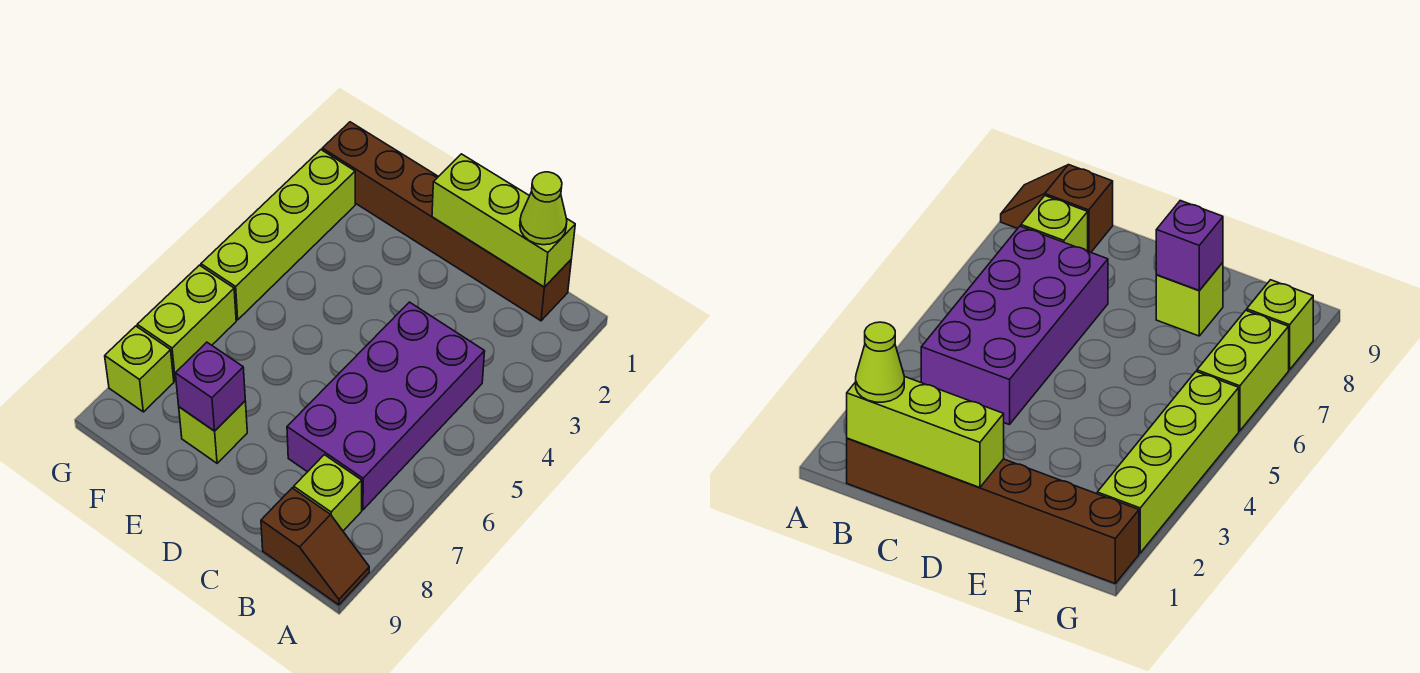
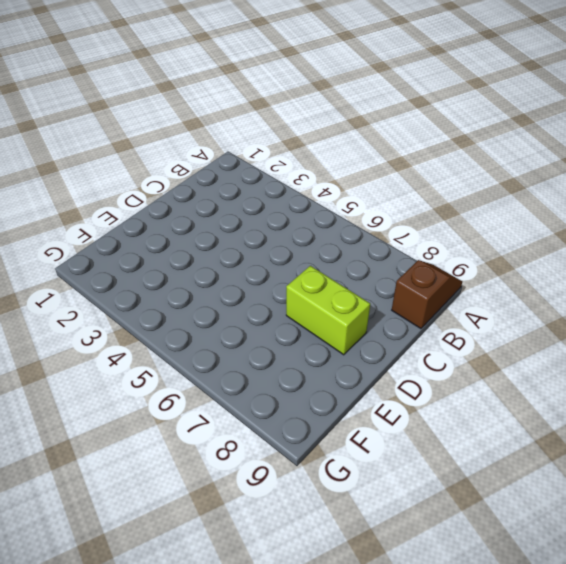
lime 1x2 brick [286,266,370,355] -> lime 1x2 brick moved to [137,265,236,381]
none -> brown 1x6 brick [322,122,571,321]
none -> purple 2x4 brick [287,302,485,510]

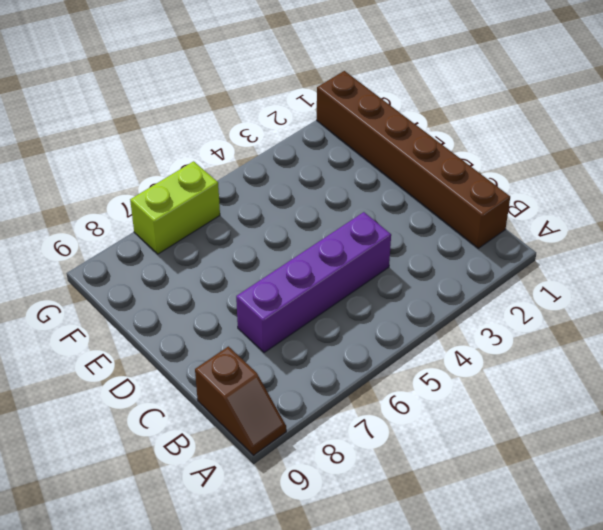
purple 1x4 brick [236,212,391,353] -> purple 2x4 brick [287,302,485,510]
none -> lime 1x1 brick [294,455,362,531]
none -> lime 1x1 brick [179,401,247,463]

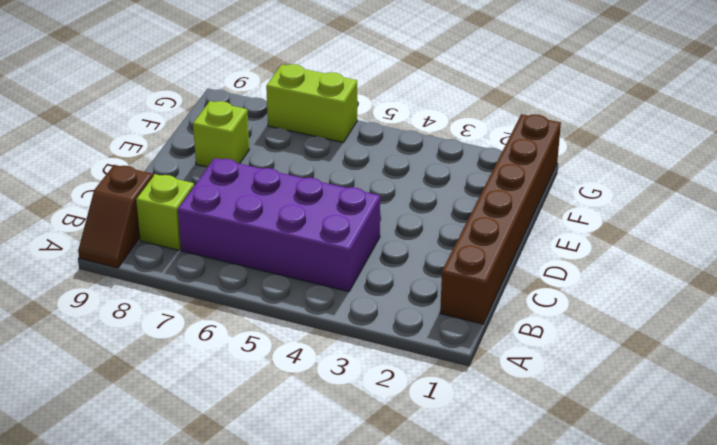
none -> lime 1x4 brick [201,150,355,320]
none -> lime 1x1 brick [105,326,174,412]

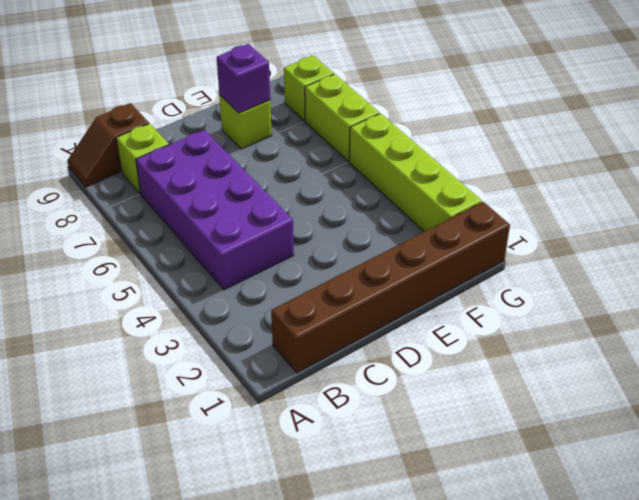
none -> lime 1x3 brick [432,154,575,287]
none -> lime 1x1 cone [520,172,567,245]

